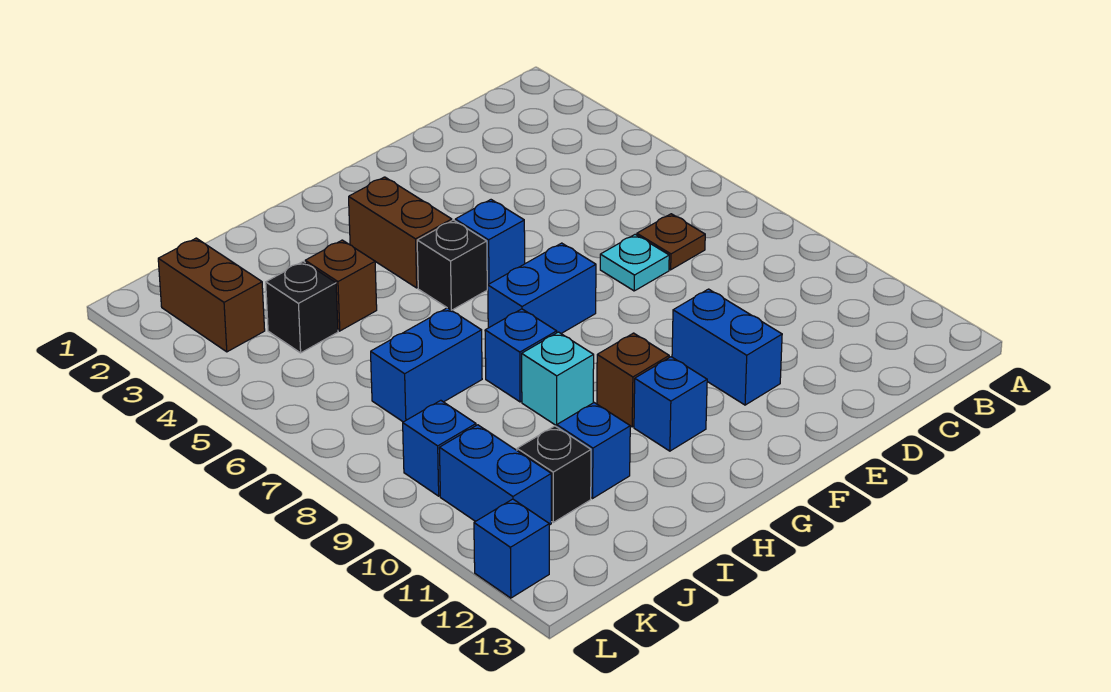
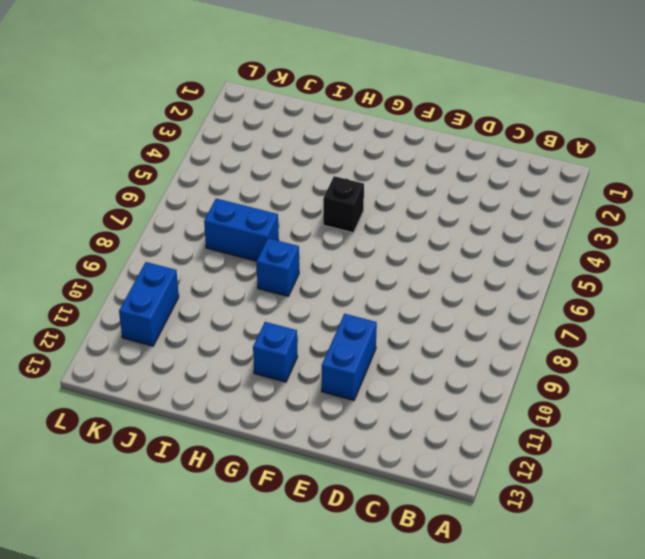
none -> brown 1x1 plate [637,214,705,270]
none -> cyan 1x1 plate [600,234,669,291]
none -> blue 1x1 brick [455,200,525,288]

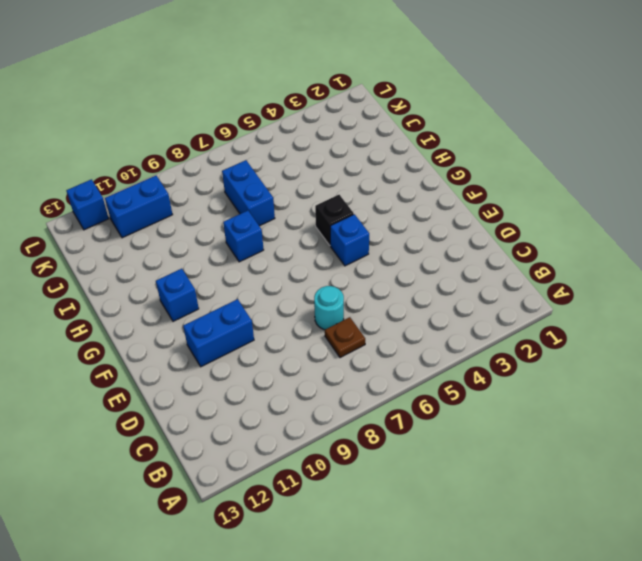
cyan 1x1 round brick [314,286,344,330] -> cyan 1x1 plate [600,234,669,291]
none -> blue 1x2 brick [488,243,596,333]
none -> brown 1x2 brick [349,177,452,288]
none -> brown 1x1 brick [597,333,669,427]

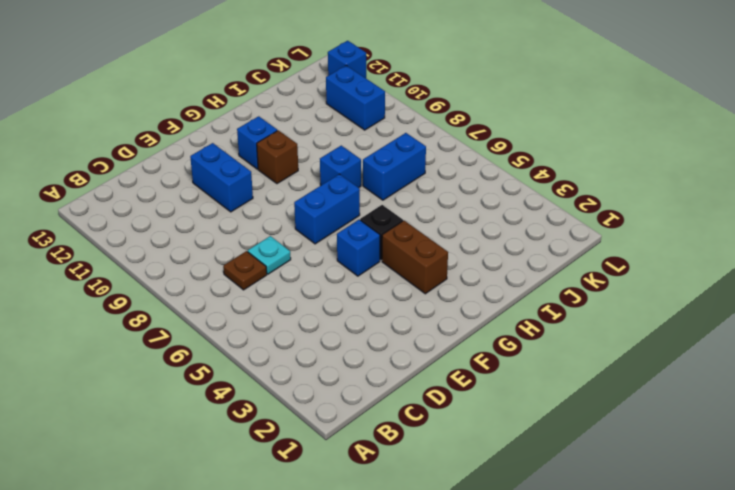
none -> cyan 1x1 brick [522,332,594,426]
none -> brown 1x1 brick [305,240,377,331]
none -> blue 1x1 brick [557,403,630,498]

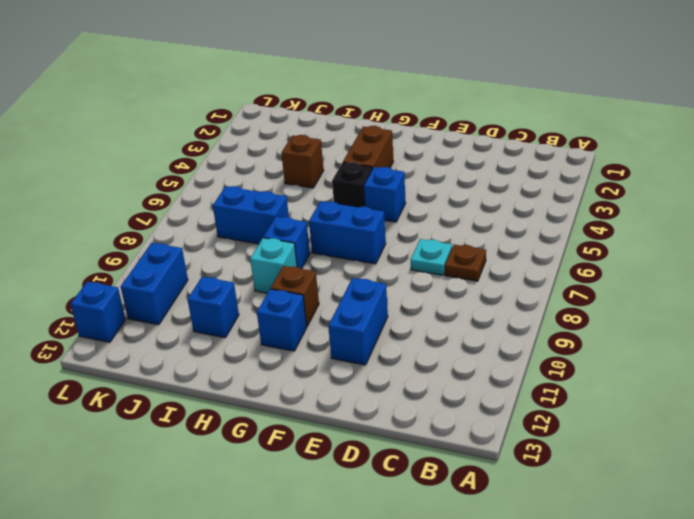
none -> black 1x1 brick [266,261,338,353]
none -> black 1x1 brick [517,426,591,522]
none -> brown 1x2 brick [158,238,265,352]

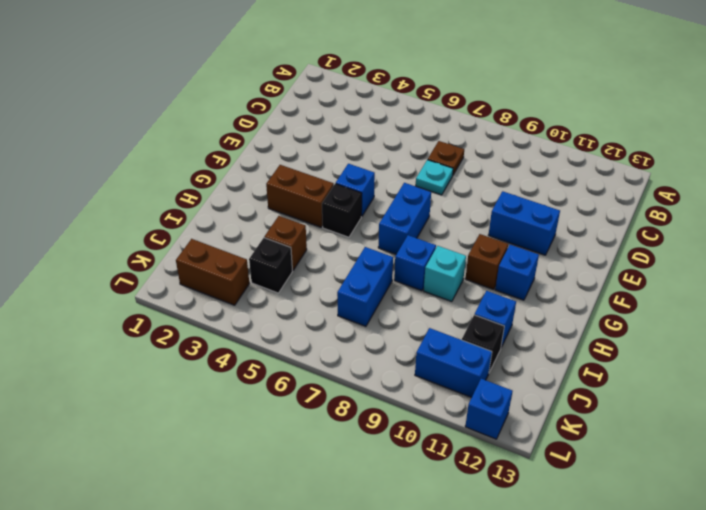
none -> blue 1x1 brick [403,400,476,496]

